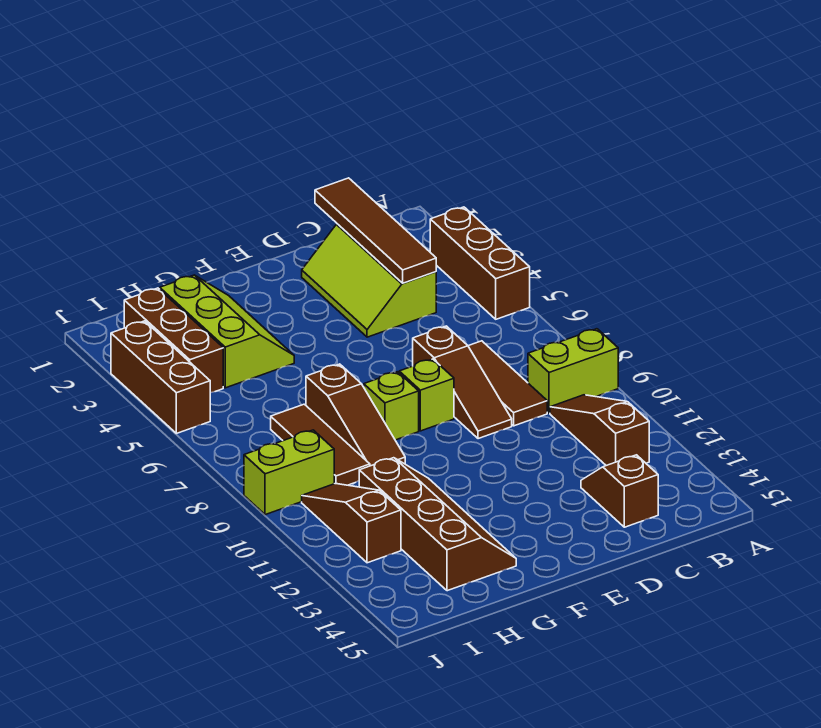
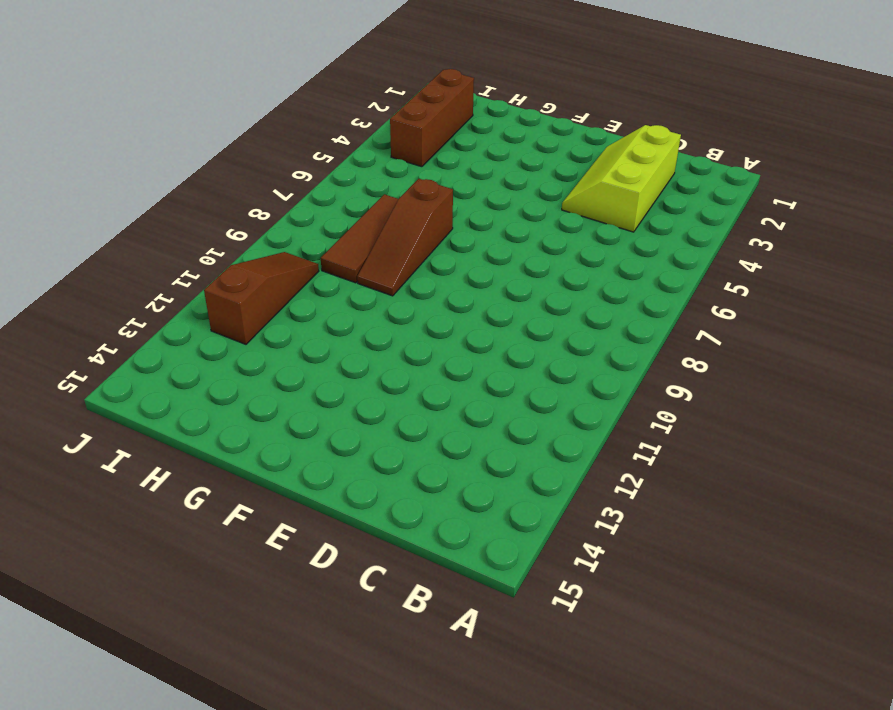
none -> brown 1x3 brick [430,207,530,319]
none -> lime 1x2 brick [528,329,618,413]
none -> brown 1x3 slope [550,395,649,466]

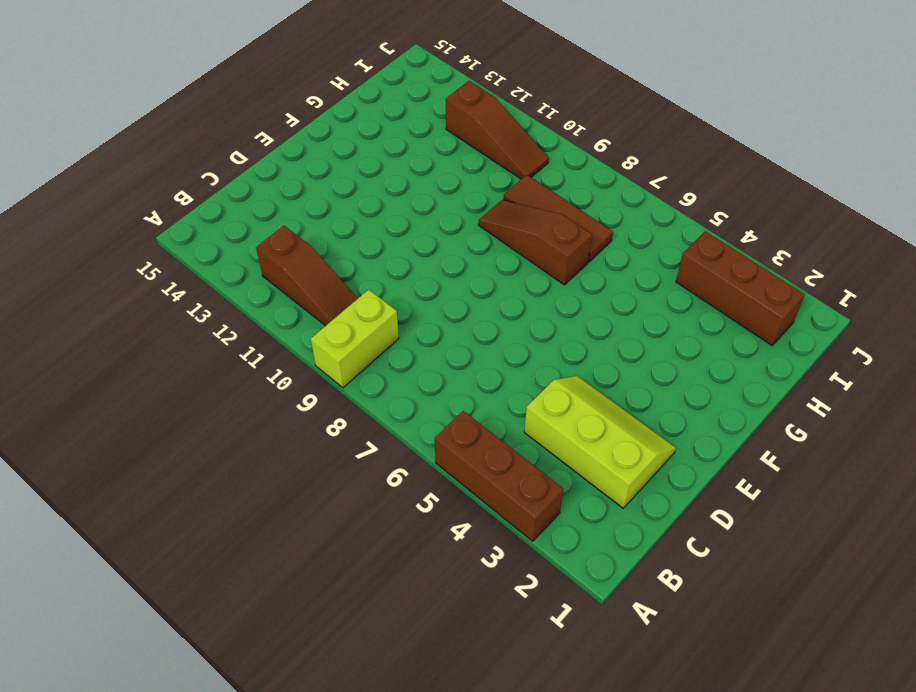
none -> brown 1x3 tile [468,341,547,426]
none -> brown 1x2 slope [581,455,658,527]
none -> brown 1x3 slope [413,326,512,439]

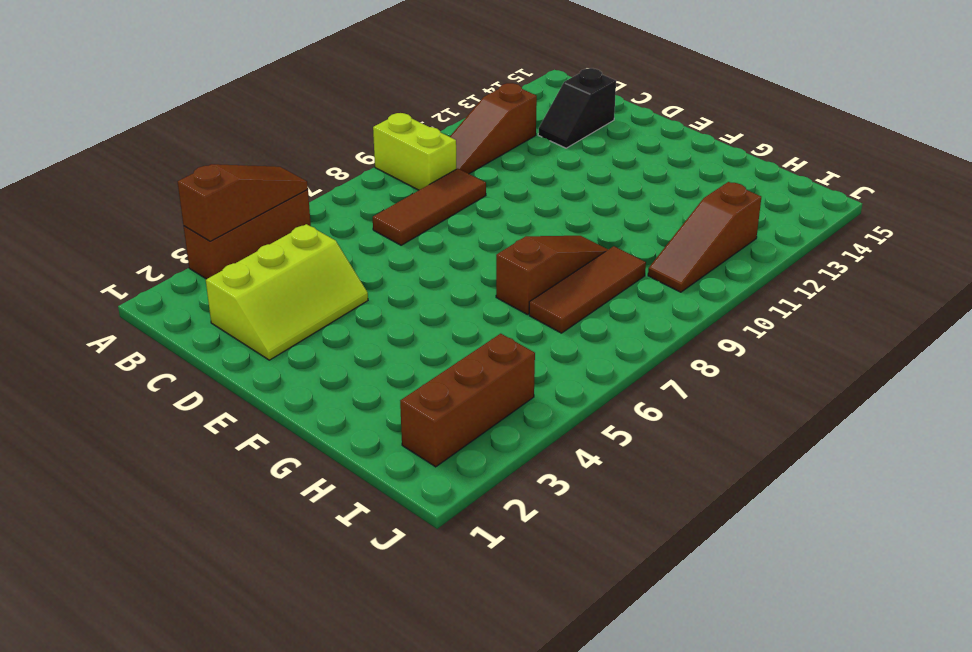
brown 1x3 slope [178,164,308,241] -> brown 1x3 slope moved to [413,326,512,439]
black 1x2 slope [538,68,616,148] -> brown 1x2 slope [581,455,658,527]
none -> lime 1x1 brick [399,359,454,431]
none -> lime 1x1 brick [364,372,419,440]
none -> lime 2x3 slope [160,275,294,388]

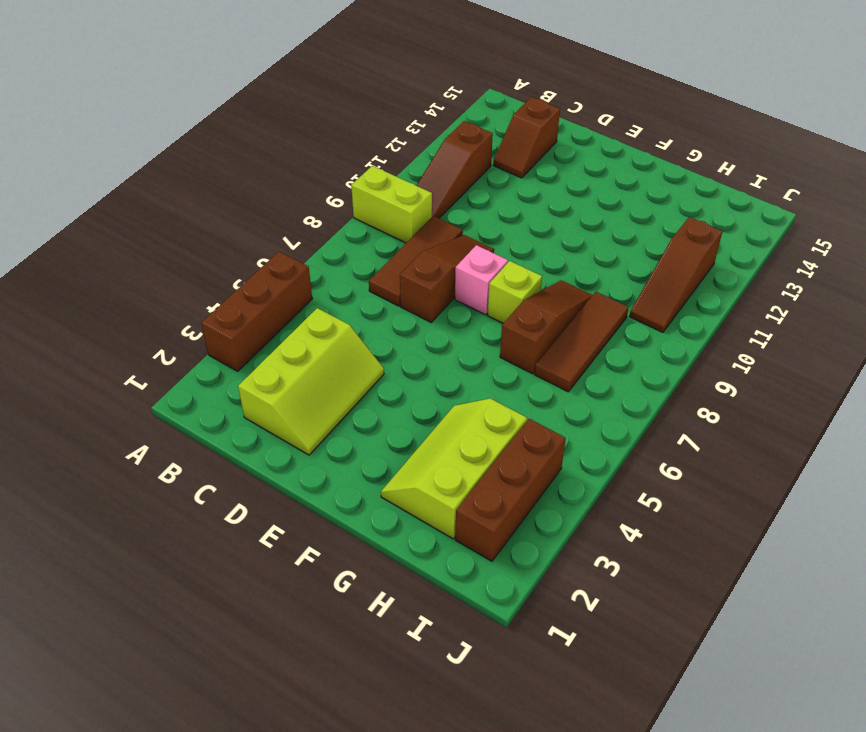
pink 1x1 brick [455,245,508,315] -> lime 1x1 brick [399,359,454,431]
none -> brown 2x4 slope [359,458,516,591]
none -> lime 1x2 brick [244,430,334,515]
none -> brown 1x3 brick [111,321,210,433]

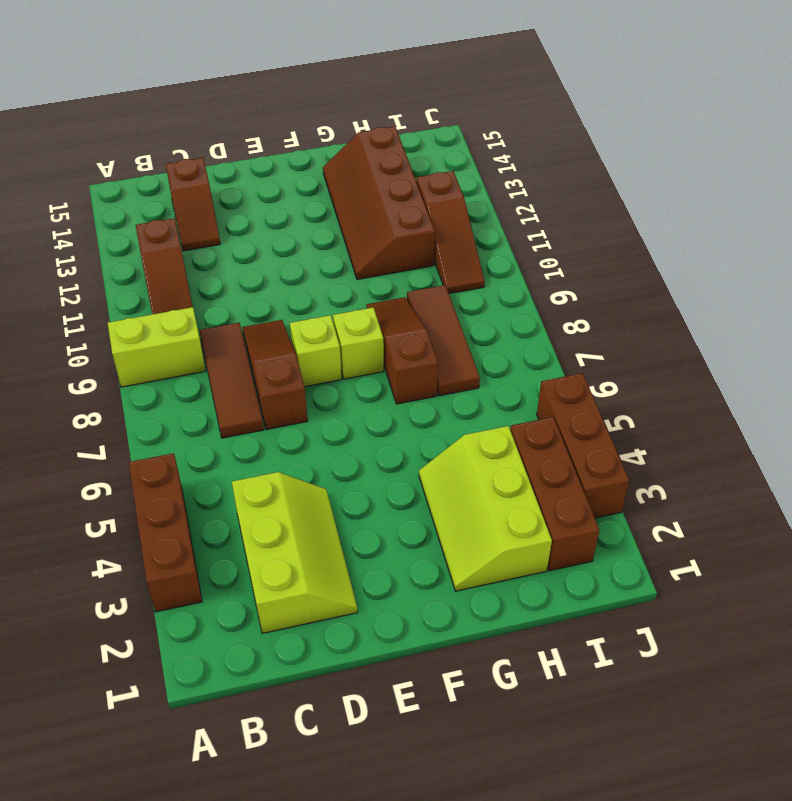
none -> lime 1x2 brick [244,430,334,515]
none -> brown 1x4 tile [315,178,436,283]

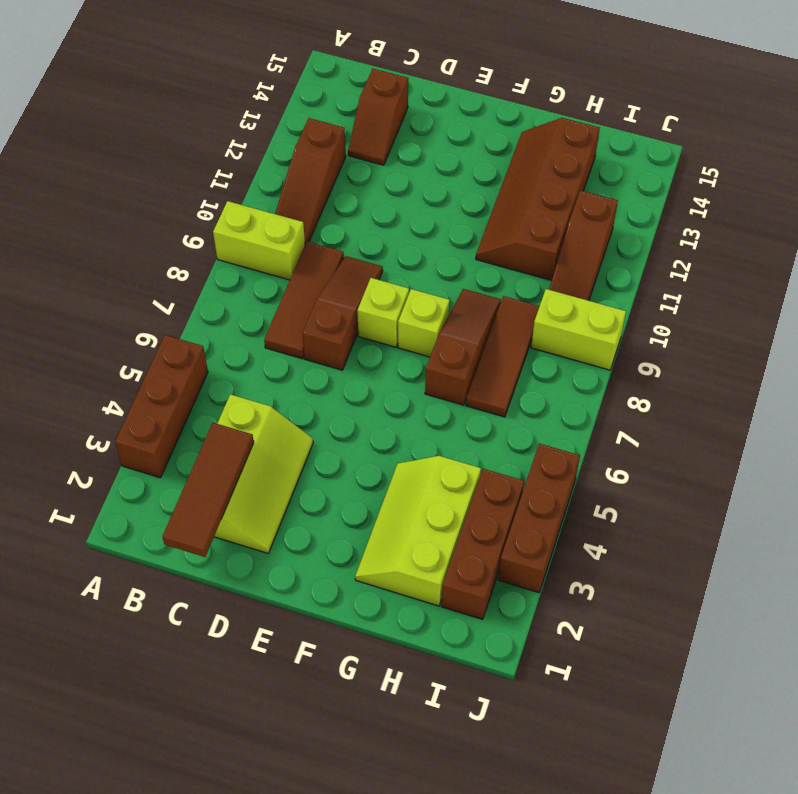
brown 1x3 tile [162,423,254,557] -> brown 1x4 tile [315,178,436,283]

